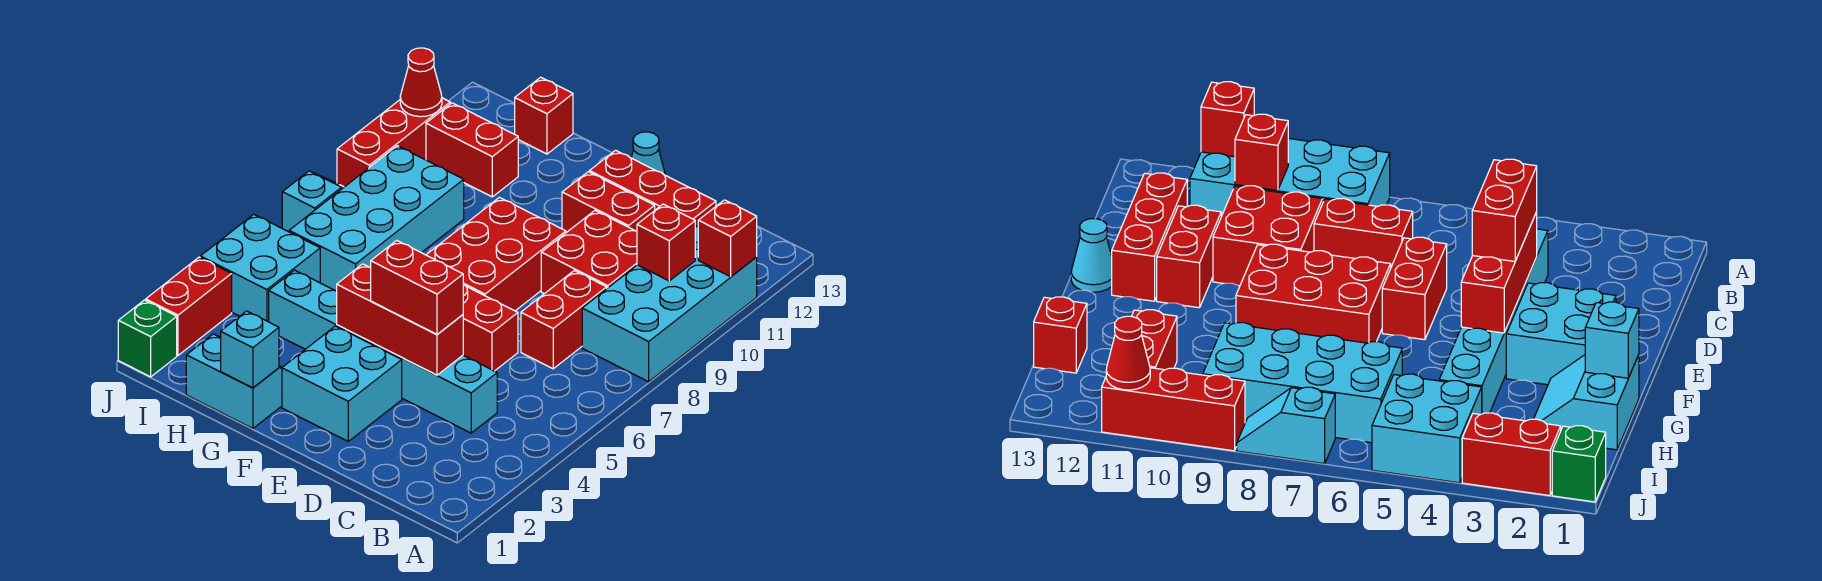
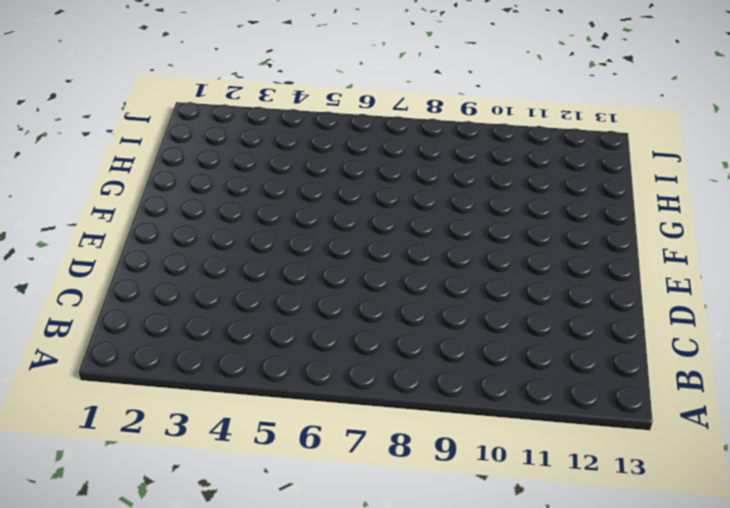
none -> cyan 2x4 brick [582,226,757,382]
none -> cyan 1x6 brick [269,270,497,433]
none -> red 1x2 brick [521,271,607,369]

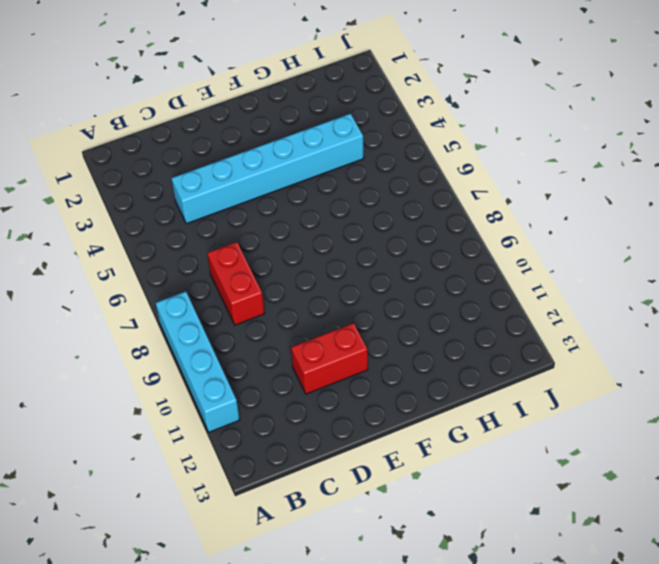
cyan 1x4 brick [156,292,240,432] -> cyan 2x4 brick [582,226,757,382]
none -> red 2x2 brick [541,211,637,294]
none -> red 1x3 brick [589,150,716,227]
none -> red 1x2 brick [463,284,518,371]

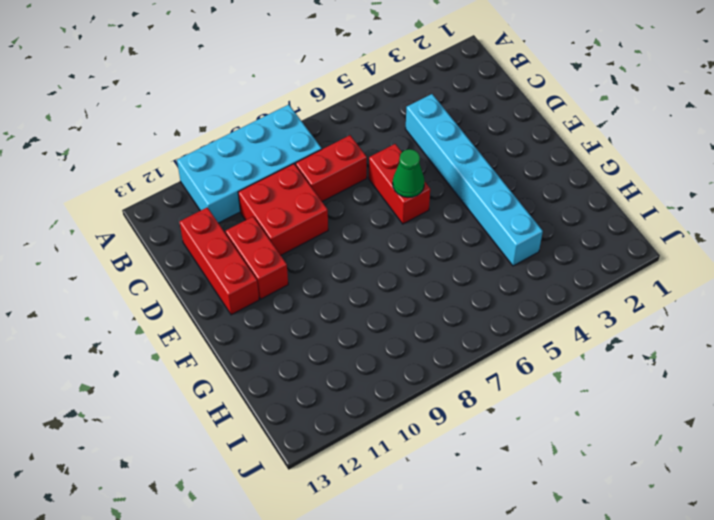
green 1x1 cone [393,149,425,198] -> none
none -> cyan 2x2 brick [282,326,402,441]
none -> red 2x3 brick [426,198,566,311]
none -> cyan 1x1 cone [631,132,665,175]

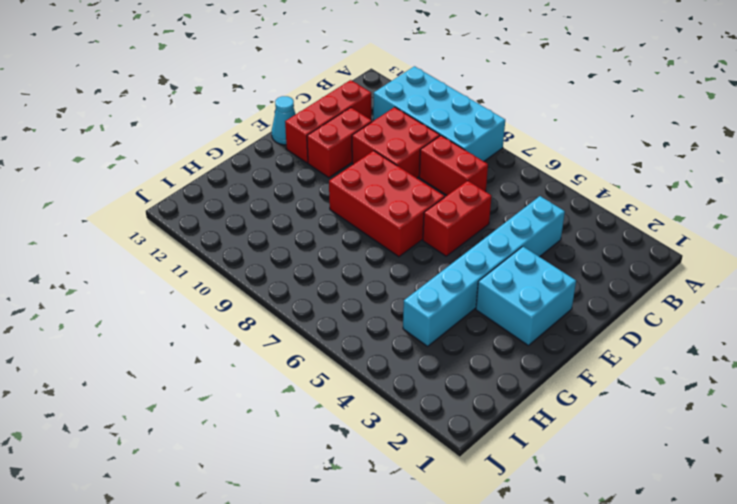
none -> cyan 2x2 slope [186,334,282,429]
none -> cyan 2x4 brick [289,146,464,291]
none -> red 1x2 brick [426,103,518,197]

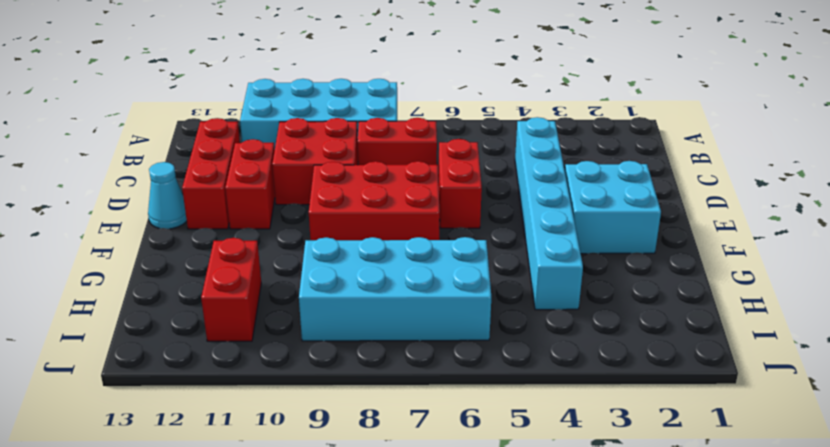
none -> cyan 2x2 slope [186,334,282,429]
none -> red 1x1 brick [515,77,573,154]
none -> cyan 2x2 brick [200,214,320,322]

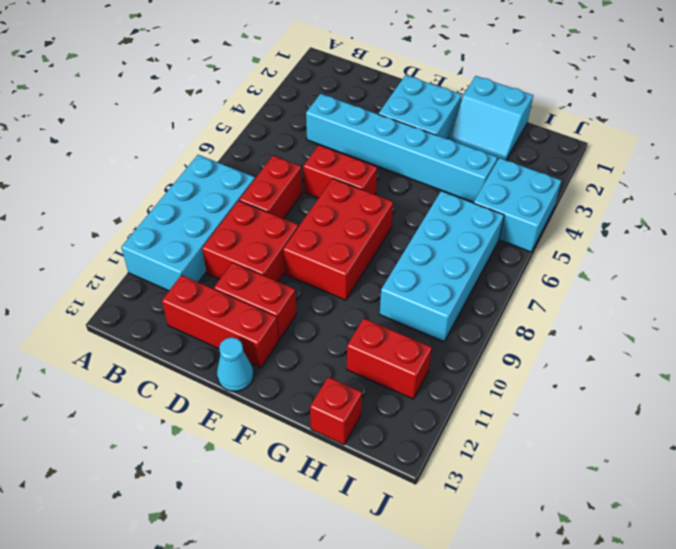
none -> green 1x1 brick [118,300,177,377]
none -> red 1x2 brick [146,257,232,355]
none -> cyan 1x2 slope [282,171,344,232]

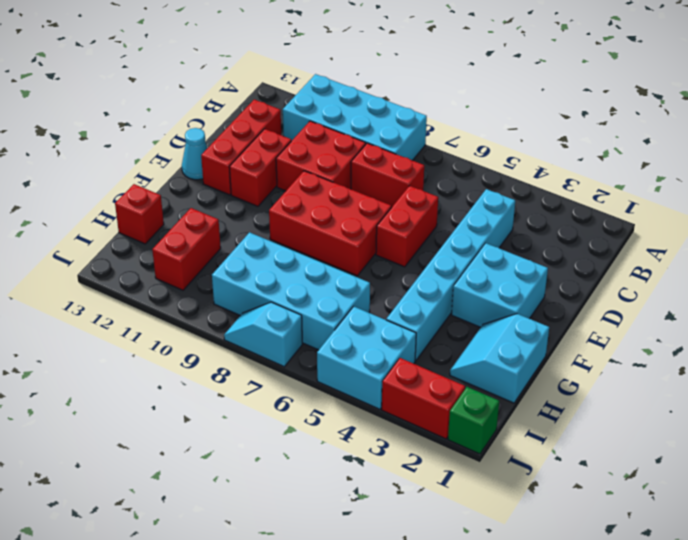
none -> red 1x3 brick [337,98,450,187]
none -> red 1x1 brick [698,200,757,277]
none -> red 1x1 brick [637,204,695,281]

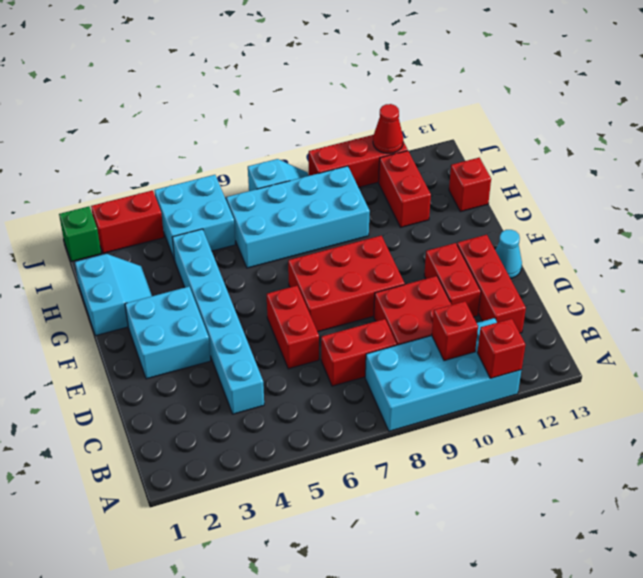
none -> red 1x3 brick [337,264,463,375]
none -> cyan 1x1 brick [221,311,279,388]
none -> red 1x2 brick [371,240,463,334]

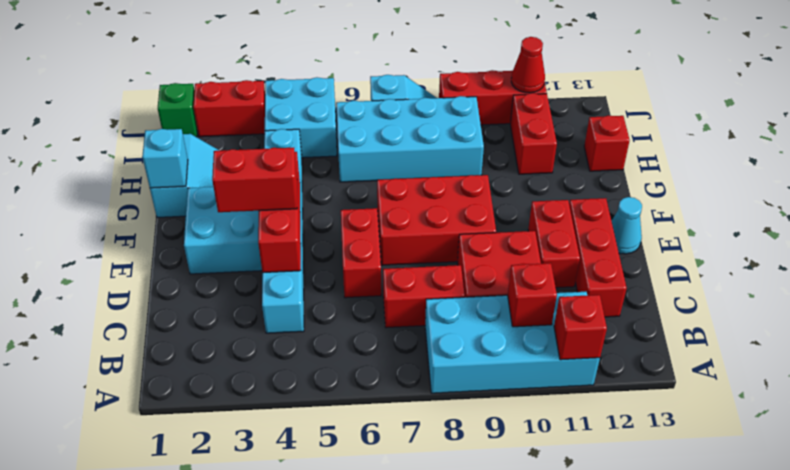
red 1x2 brick [212,148,297,212] -> red 1x2 brick turned to [371,240,463,334]

